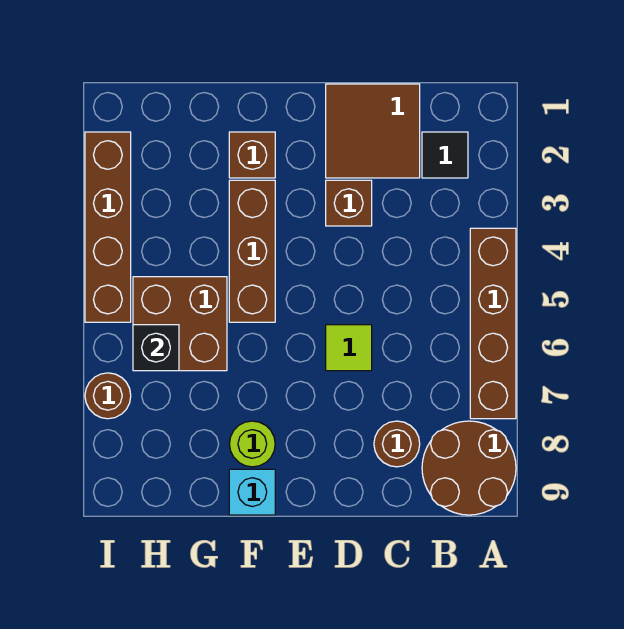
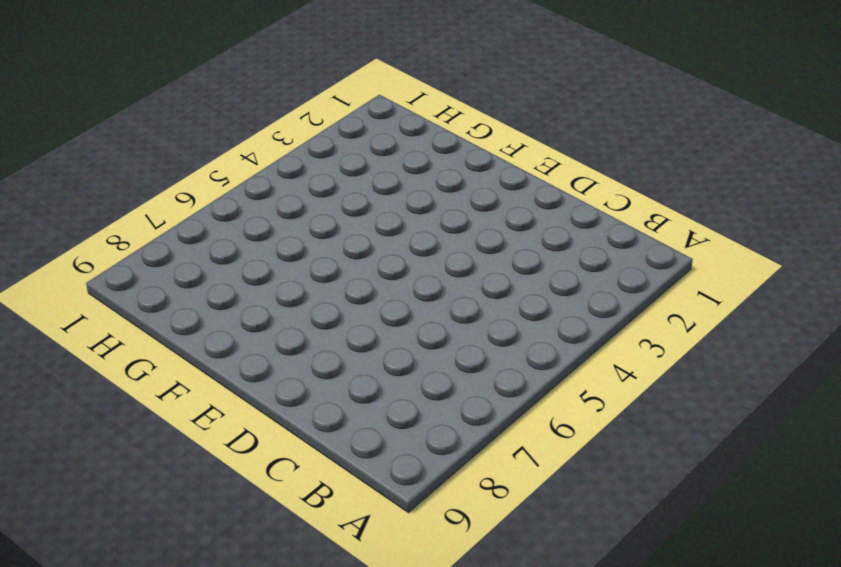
none -> brown 1x4 brick [470,228,516,419]
none -> brown 2x2 round brick [422,421,516,515]
none -> black 1x1 tile [422,132,468,178]

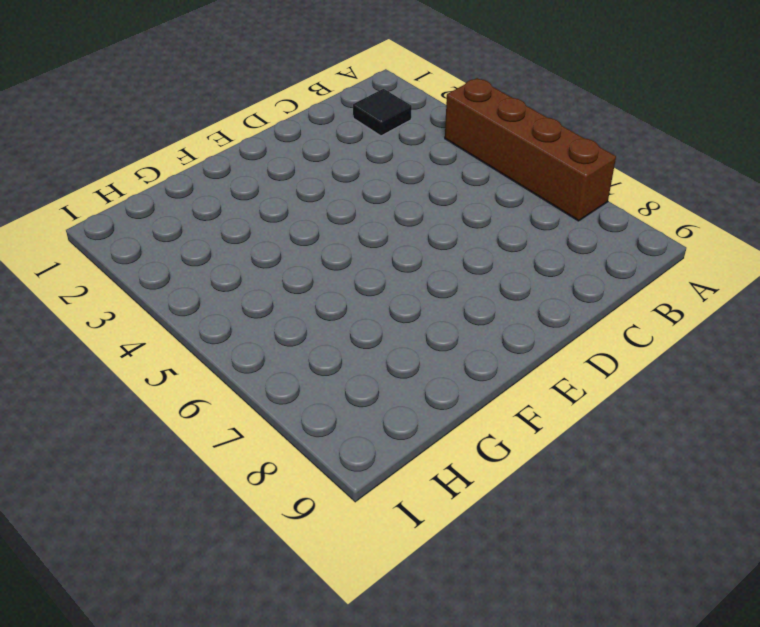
none -> brown 2x2 round brick [422,421,516,515]
none -> brown 2x2 tile [326,84,420,178]
none -> brown 1x1 round brick [374,421,420,467]

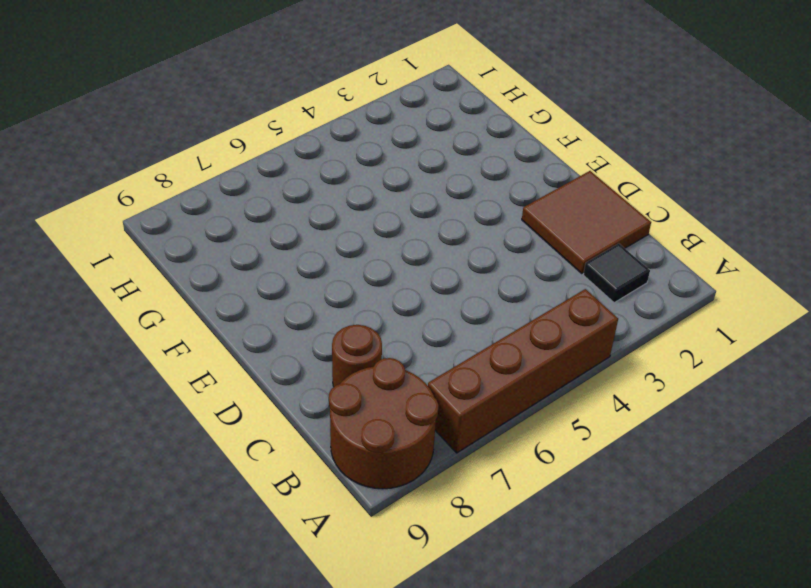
none -> brown 1x1 brick [326,180,372,226]
none -> lime 1x1 tile [326,325,372,371]
none -> brown 1x1 brick [229,132,275,178]

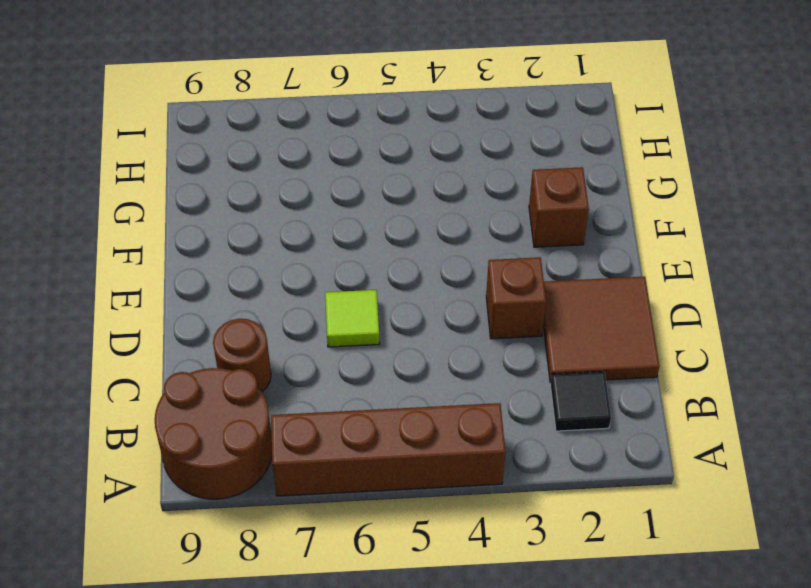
none -> brown 1x3 brick [229,180,275,322]
none -> lime 1x1 round brick [230,421,275,467]
none -> cyan 1x1 brick [229,469,275,515]

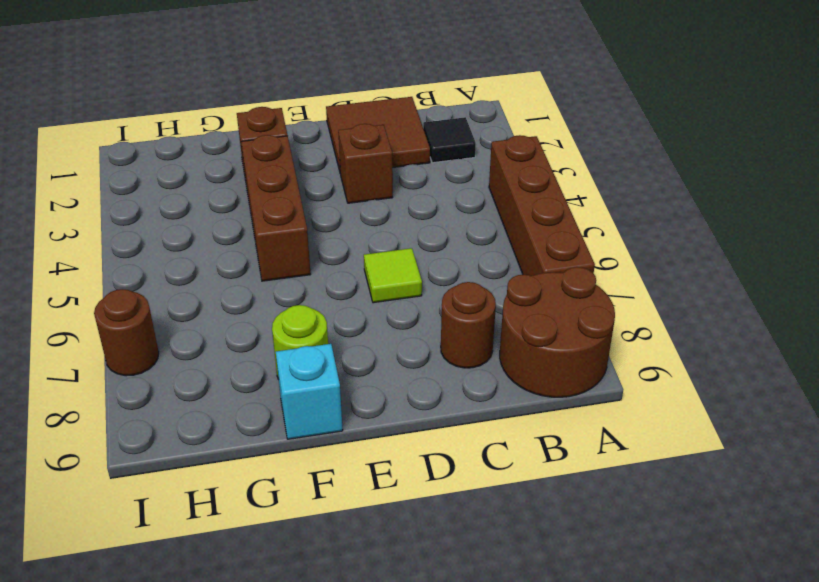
none -> brown 2x2 brick [133,277,227,371]
none -> brown 1x4 brick [85,132,131,322]
none -> black 1x1 brick [133,325,179,371]

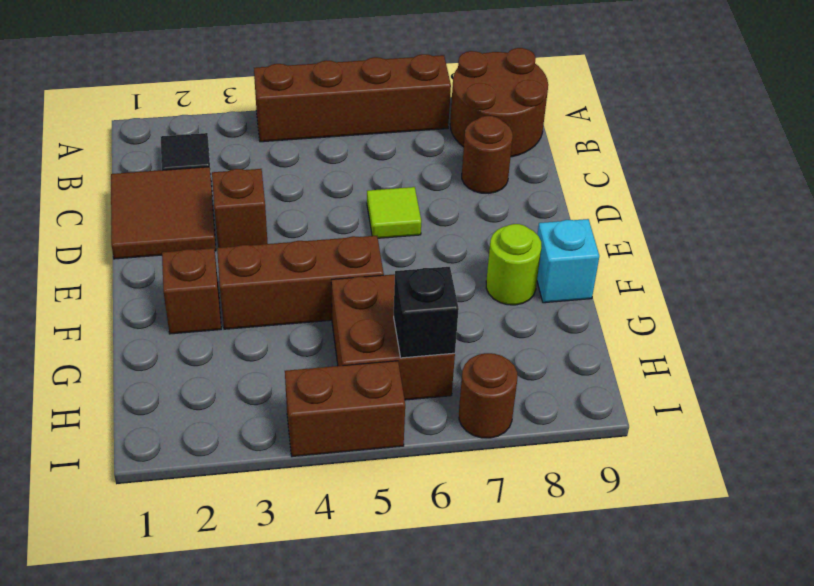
brown 1x2 brick [285,361,405,456] -> brown 1x4 brick [85,132,131,322]

